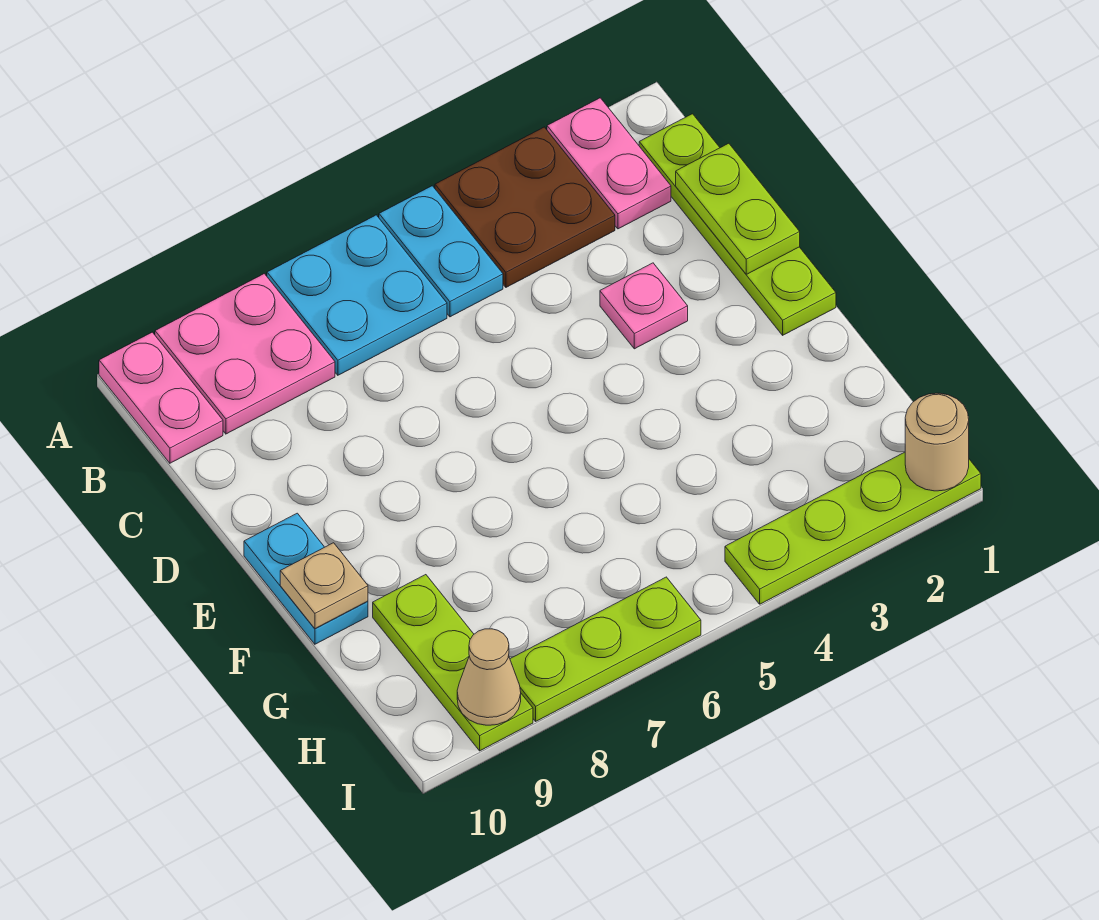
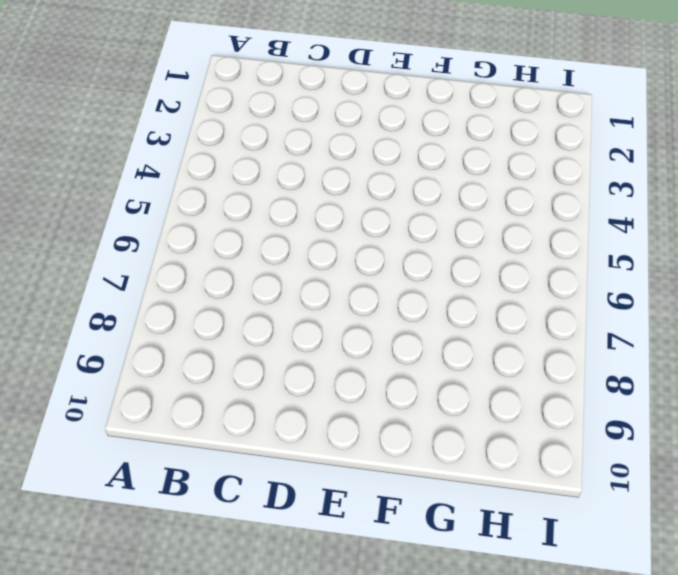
none -> pink 1x2 plate [547,98,671,229]
none -> brown 2x2 plate [435,127,615,287]
none -> cyan 1x2 plate [379,186,503,317]

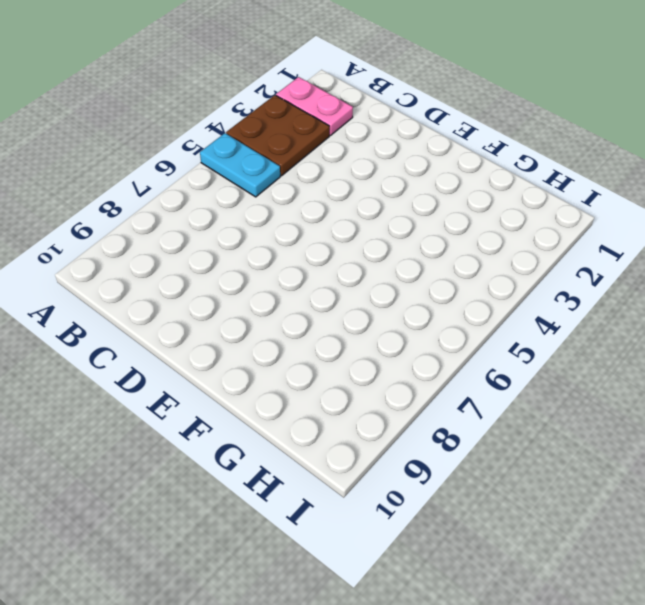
none -> cyan 2x2 plate [267,215,447,375]
none -> pink 2x2 plate [155,274,335,434]
none -> pink 1x2 plate [99,332,223,463]

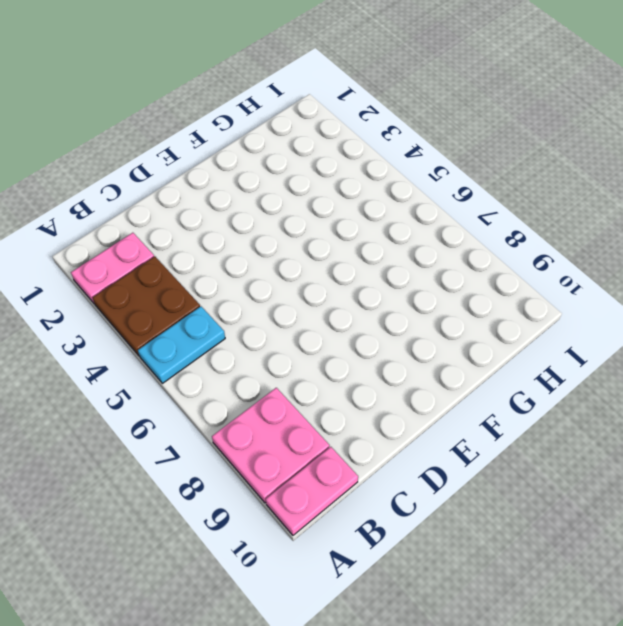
none -> cyan 2x2 plate [267,215,447,375]
none -> lime 1x4 plate [639,114,836,335]
none -> pink 1x1 plate [600,263,688,349]

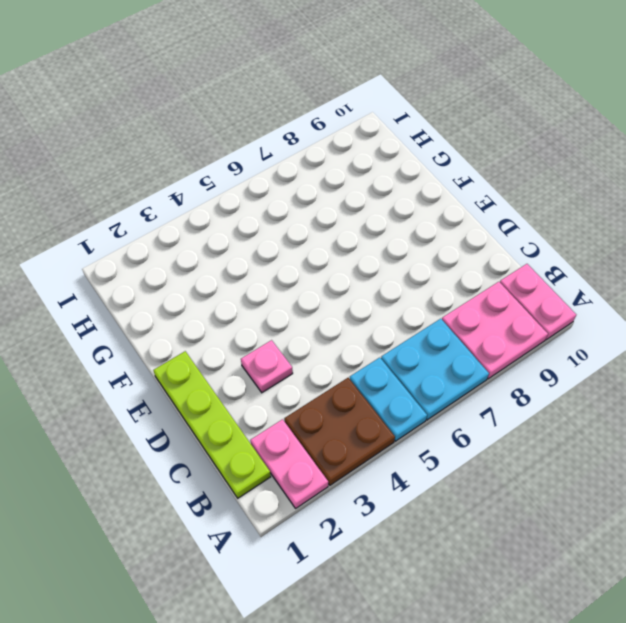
none -> cyan 1x2 plate [244,513,368,644]
none -> lime 1x3 plate [373,575,533,751]
none -> lime 1x4 plate [725,452,981,604]

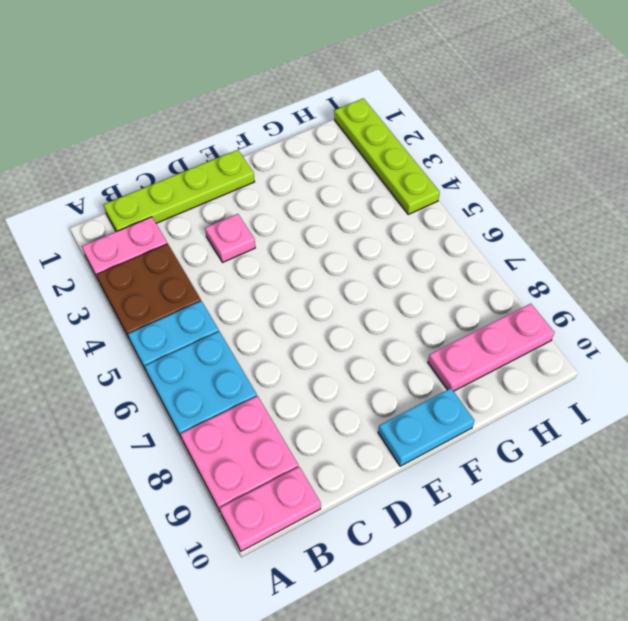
pink 1x3 plate [428,304,554,391] -> lime 1x3 plate [373,575,533,751]
none -> lime 1x3 plate [510,577,701,721]
none -> lime 1x2 plate [676,143,800,274]
none -> tan 1x1 plate [280,543,368,629]

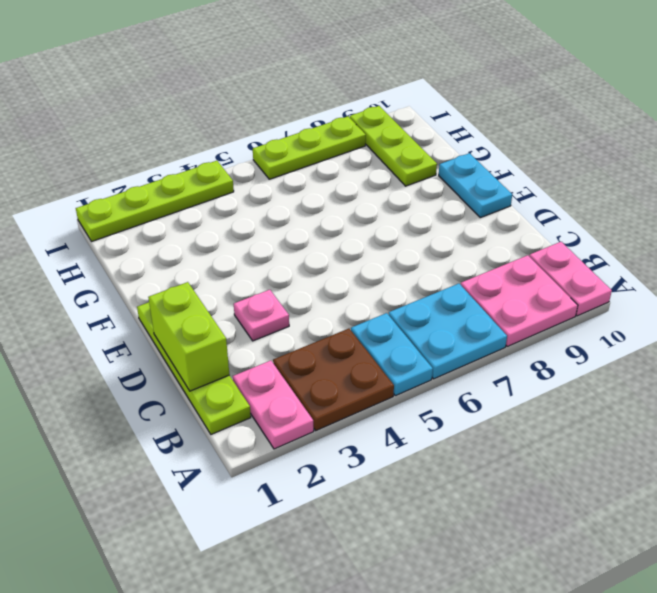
lime 1x2 brick [148,282,229,391] -> lime 1x2 plate [676,143,800,274]
none -> tan 1x1 plate [280,543,368,629]
none -> tan 1x1 round brick [905,393,969,491]
none -> tan 1x1 cone [457,629,521,725]

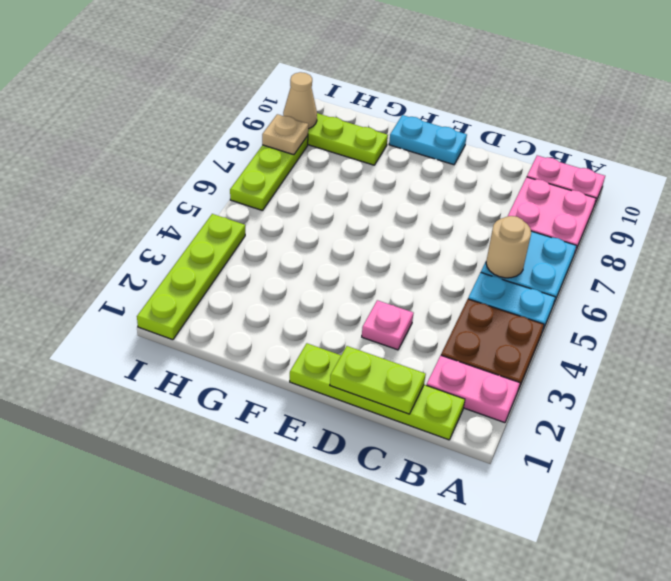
tan 1x1 round brick [486,216,531,278] -> tan 1x1 round brick moved to [905,393,969,491]
tan 1x1 plate [262,114,308,155] -> tan 1x1 plate moved to [280,543,368,629]

